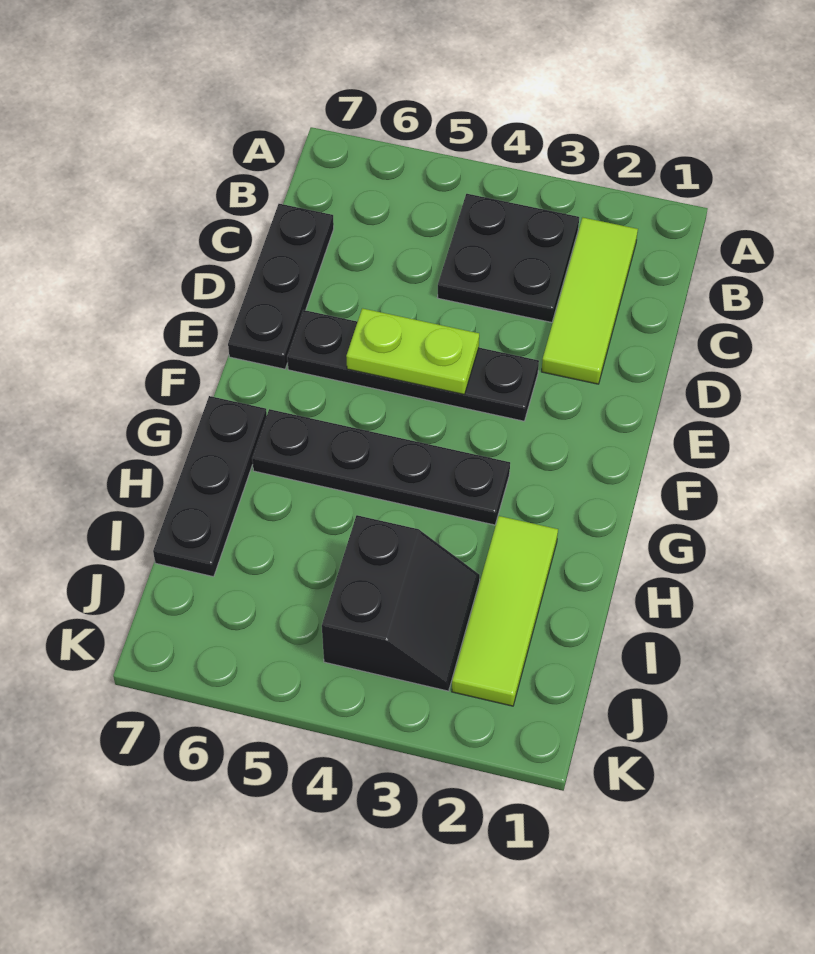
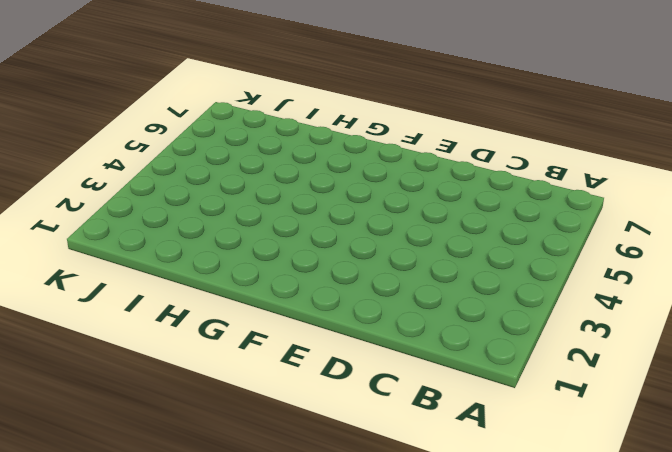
none -> lime 1x3 tile [542,217,638,384]
none -> black 2x2 plate [437,194,579,322]

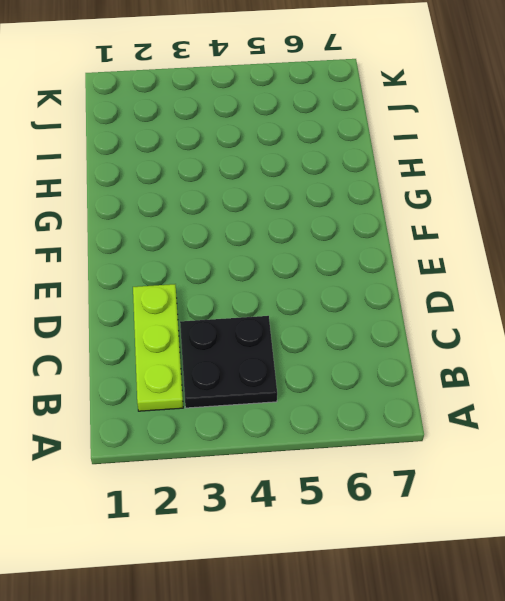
lime 1x3 plate [133,284,183,411] -> lime 1x3 tile [542,217,638,384]
none -> black 1x3 plate [228,204,334,369]
none -> black 1x4 plate [287,310,539,421]

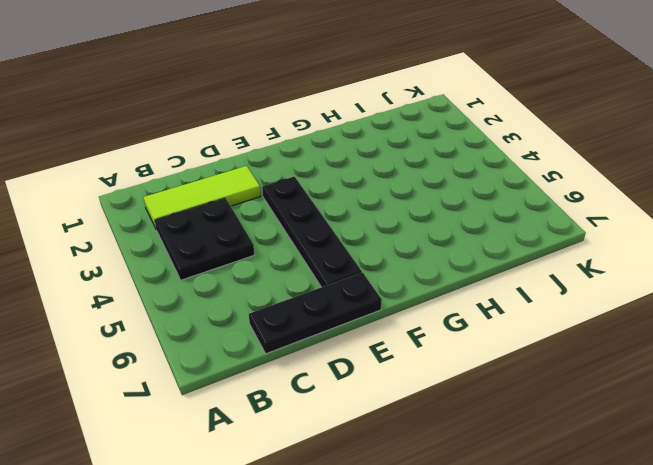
none -> black 1x4 plate [252,409,510,525]
none -> black 1x3 plate [153,396,267,577]

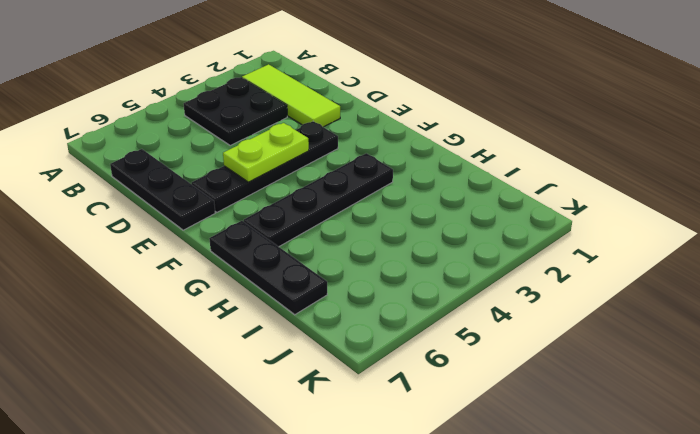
none -> lime 1x3 tile [452,516,558,706]
none -> black 2x2 slope [322,515,480,691]

